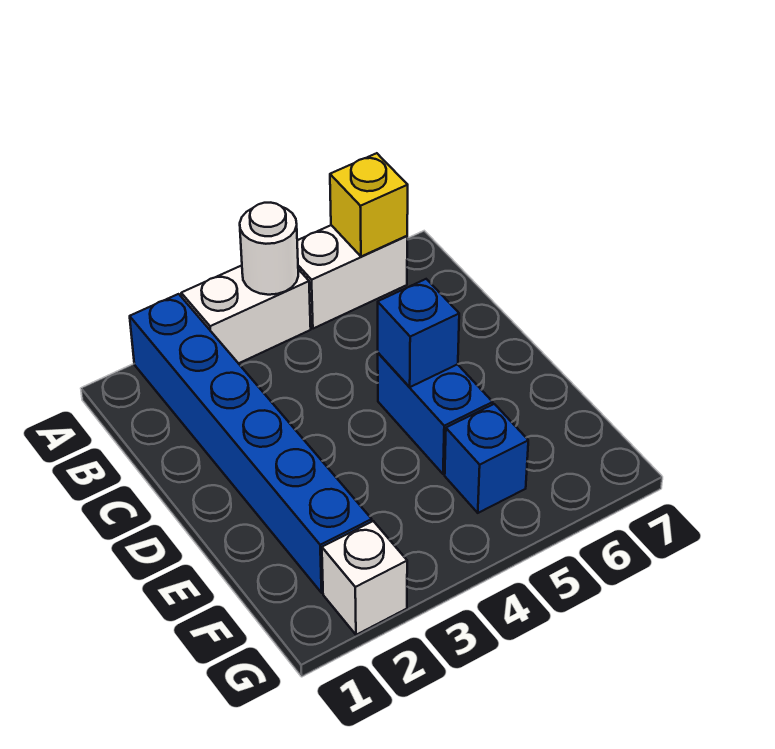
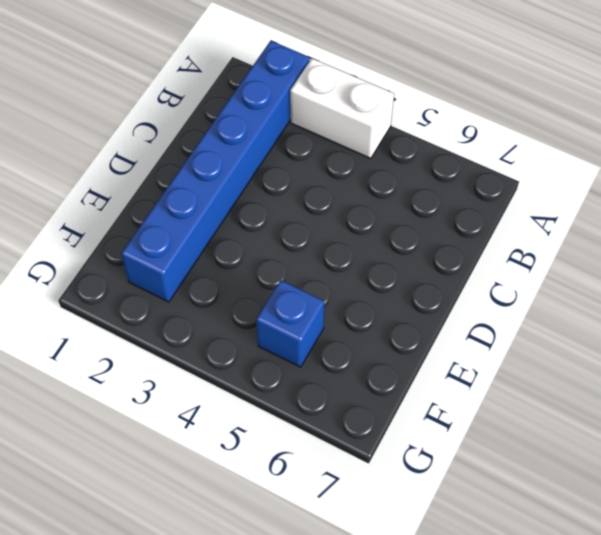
none -> white 1x2 brick [297,225,407,329]
none -> blue 1x2 brick [378,353,493,474]

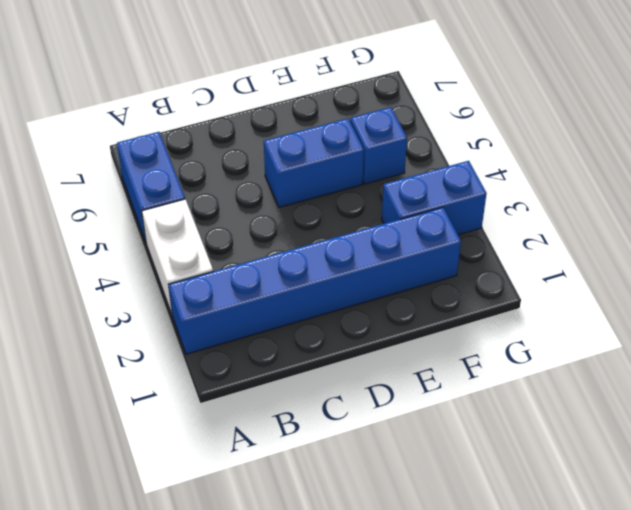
blue 1x2 brick [117,132,185,242] -> white 1x2 brick [297,225,407,329]
blue 1x2 brick [382,161,487,235] -> none
none -> white 1x1 brick [322,521,407,635]
none -> white 1x1 round brick [240,203,298,295]

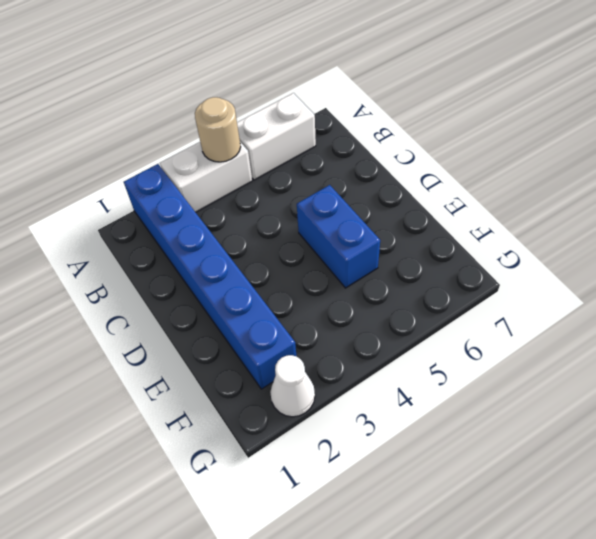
tan 1x1 round brick [195,97,241,162] -> white 1x1 round brick [240,203,298,295]
white 1x1 cone [270,355,315,417] -> white 1x1 brick [322,521,407,635]
none -> blue 1x1 brick [445,404,528,513]
none -> yellow 1x1 brick [330,153,408,257]

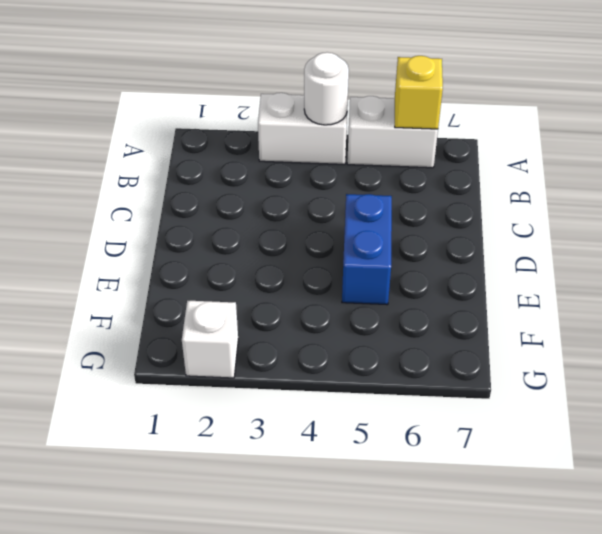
none -> blue 1x6 brick [130,294,372,593]
none -> blue 1x1 brick [445,404,528,513]

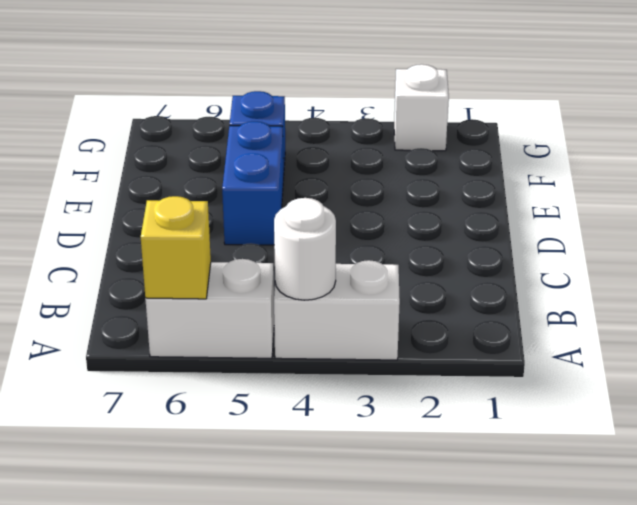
none -> blue 1x6 brick [130,294,372,593]
none -> blue 1x1 brick [378,279,459,387]

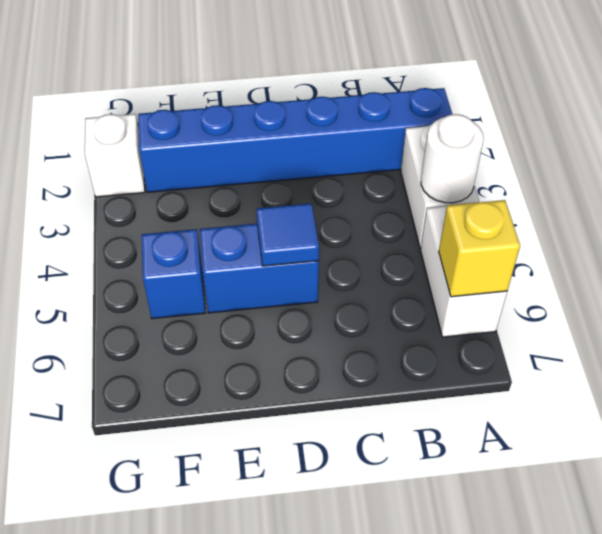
blue 1x1 tile [256,203,319,266] -> blue 1x1 brick [378,279,459,387]

